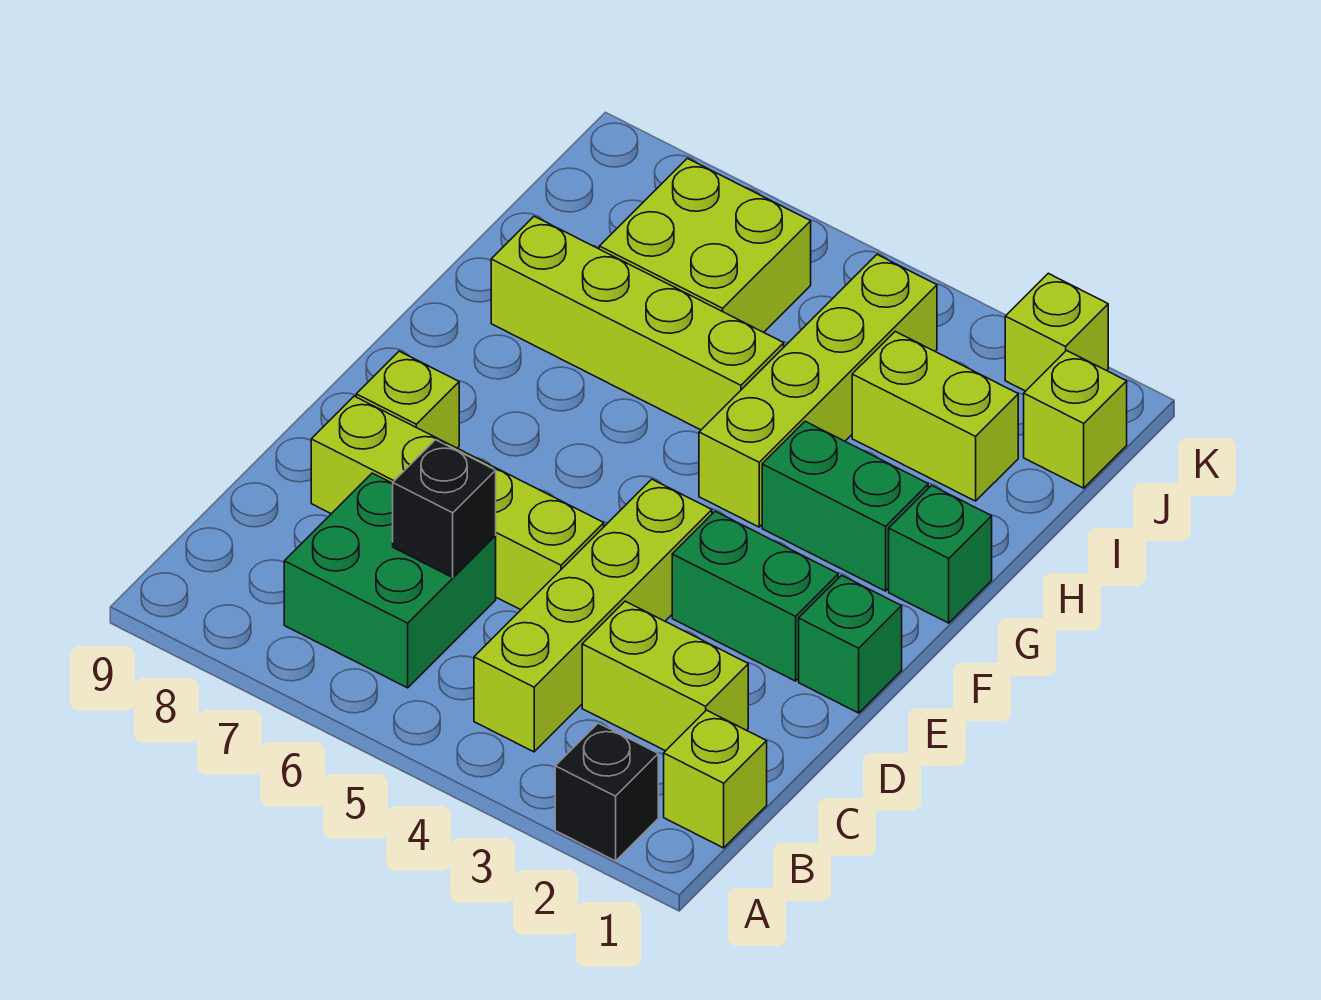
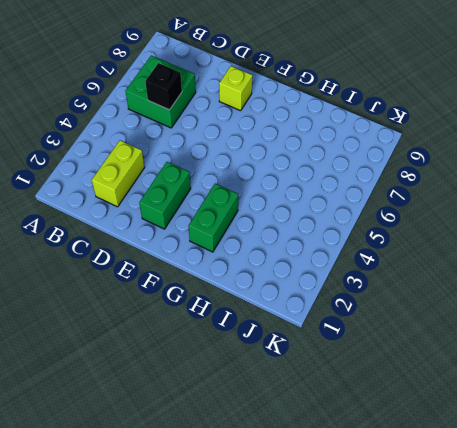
none -> black 1x1 brick [555,723,658,861]
none -> lime 1x1 brick [664,710,767,848]
none -> lime 1x4 brick [474,479,712,752]

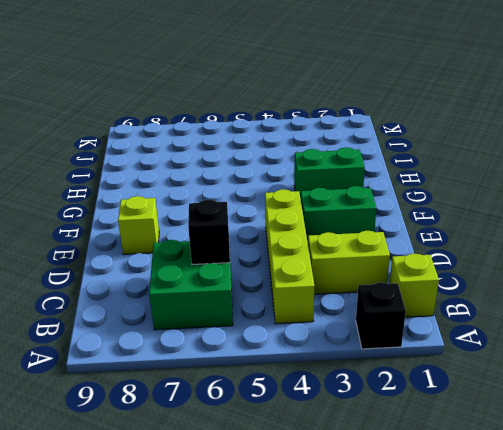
none -> lime 1x4 brick [311,396,604,610]
none -> green 1x1 brick [799,575,902,713]
none -> green 1x1 brick [889,485,992,623]

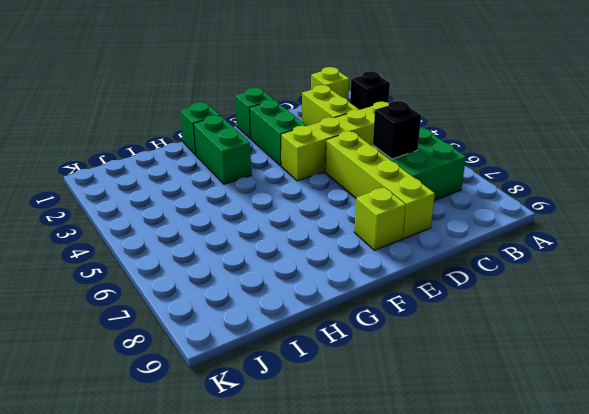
none -> lime 1x4 brick [699,255,937,527]
none -> lime 1x4 brick [491,216,784,430]
none -> lime 1x2 brick [852,331,1018,501]

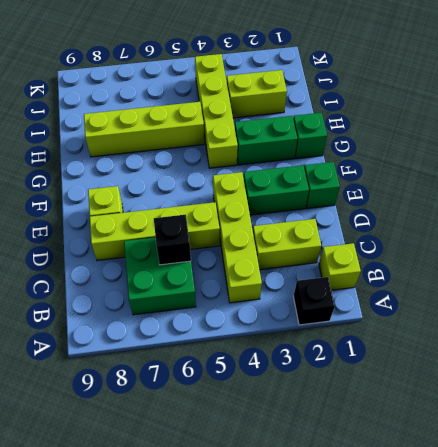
none -> lime 2x2 brick [599,158,811,332]
none -> lime 1x1 brick [1024,351,1127,488]
none -> lime 1x1 brick [1005,273,1108,391]

